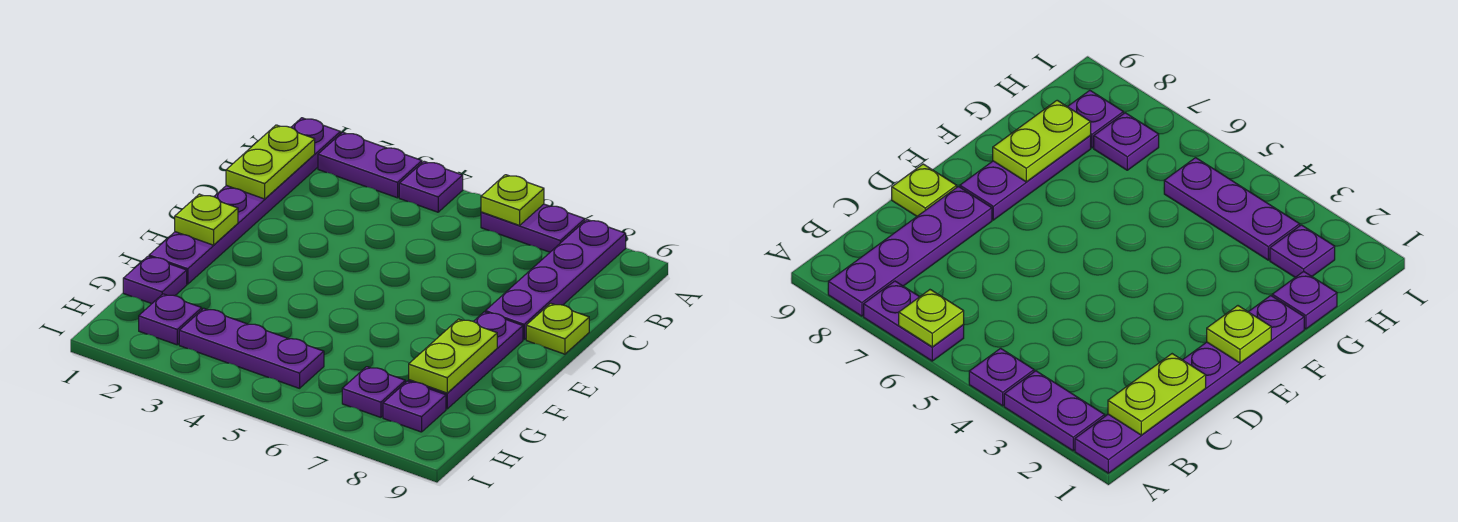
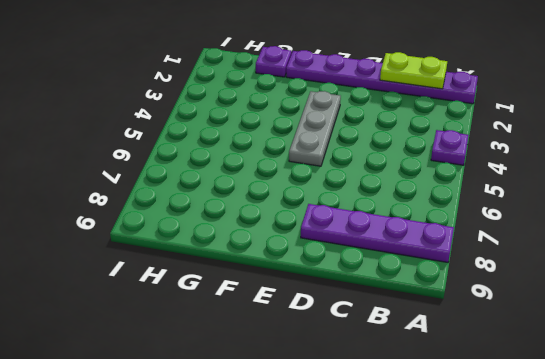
grey 1x3 plate [289,91,341,166] -> none
none -> purple 1x2 plate [318,132,422,198]
none -> purple 1x2 plate [481,204,585,252]
none -> lime 1x1 plate [526,303,589,354]

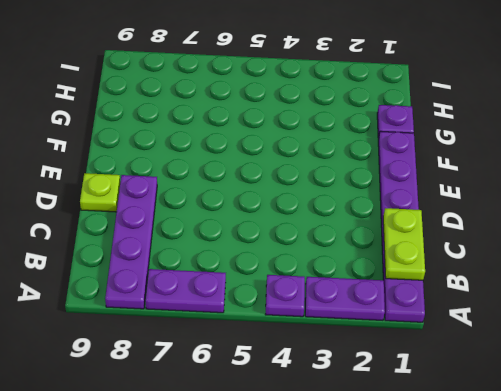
none -> purple 1x3 plate [409,312,523,409]
none -> purple 1x1 plate [139,294,202,345]
none -> purple 1x3 plate [179,308,324,388]

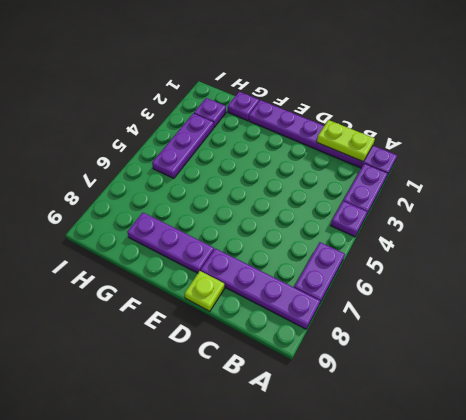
none -> purple 1x1 plate [342,367,405,417]
none -> purple 1x1 plate [383,381,446,432]
none -> lime 1x1 plate [481,175,544,225]

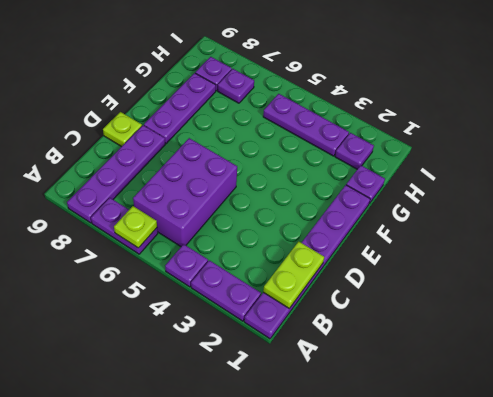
purple 2x3 brick [133,138,237,246] -> none
none -> lime 1x1 plate [175,194,238,245]
none -> lime 1x2 plate [409,319,497,393]

